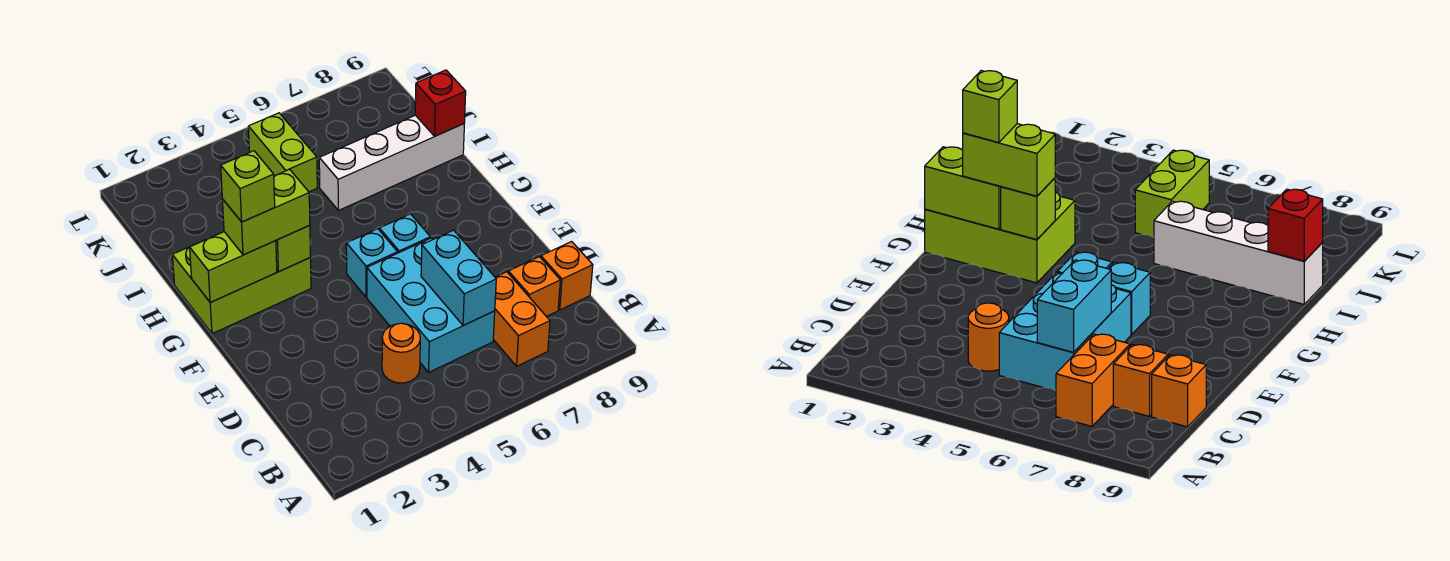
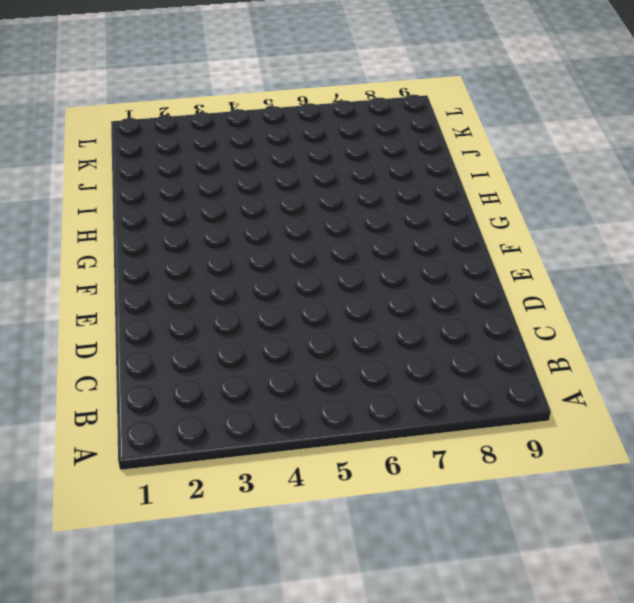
none -> orange 1x2 brick [493,272,550,366]
none -> orange 1x1 round brick [382,323,420,383]
none -> cyan 2x3 brick [367,238,495,372]

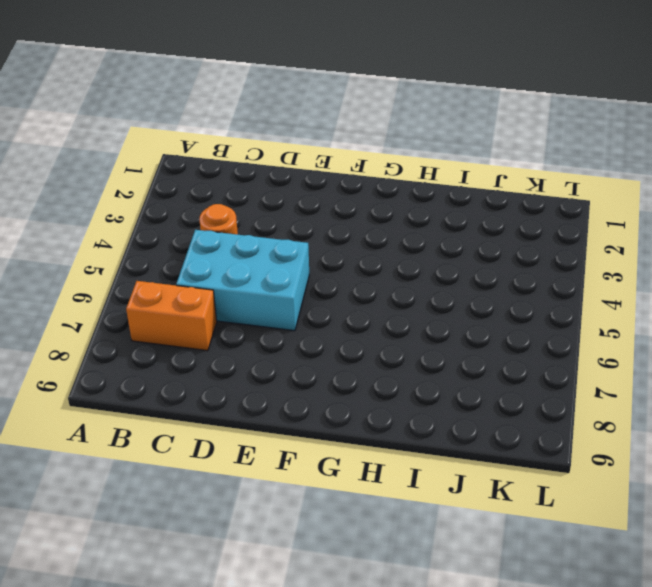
none -> orange 1x1 brick [508,257,560,316]
none -> orange 1x1 brick [541,242,593,310]
none -> cyan 1x1 brick [346,229,398,297]

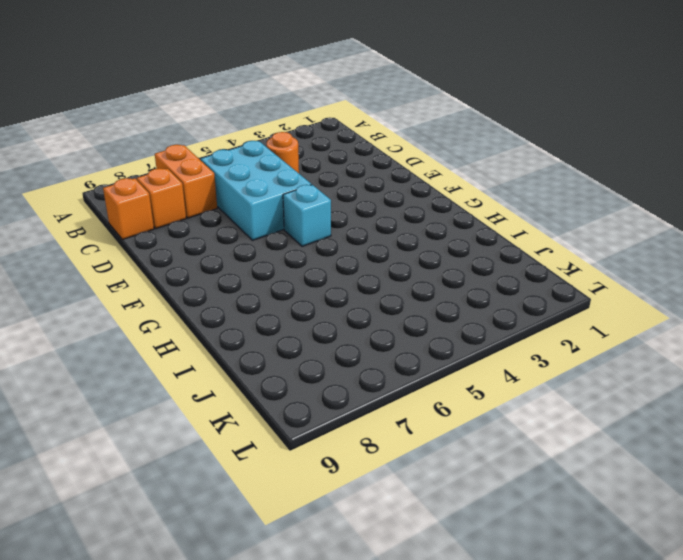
none -> cyan 1x1 brick [379,214,430,253]
none -> lime 2x3 brick [172,247,311,334]
none -> white 1x4 brick [319,115,464,210]

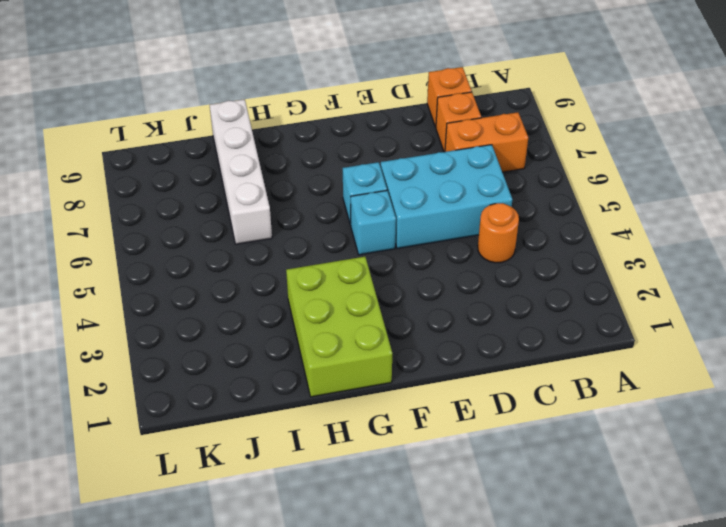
none -> lime 1x2 brick [248,113,317,192]
none -> cyan 1x2 brick [421,230,496,326]
none -> lime 1x2 brick [190,232,277,302]

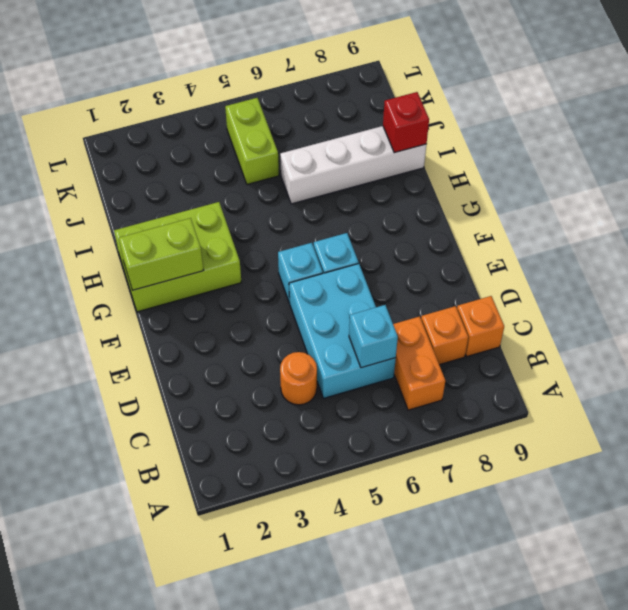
cyan 1x1 brick [349,305,398,368] -> cyan 1x2 brick [421,230,496,326]
none -> lime 1x1 brick [276,225,311,272]
none -> lime 1x2 brick [222,169,310,255]
none -> lime 1x1 brick [221,151,275,222]

